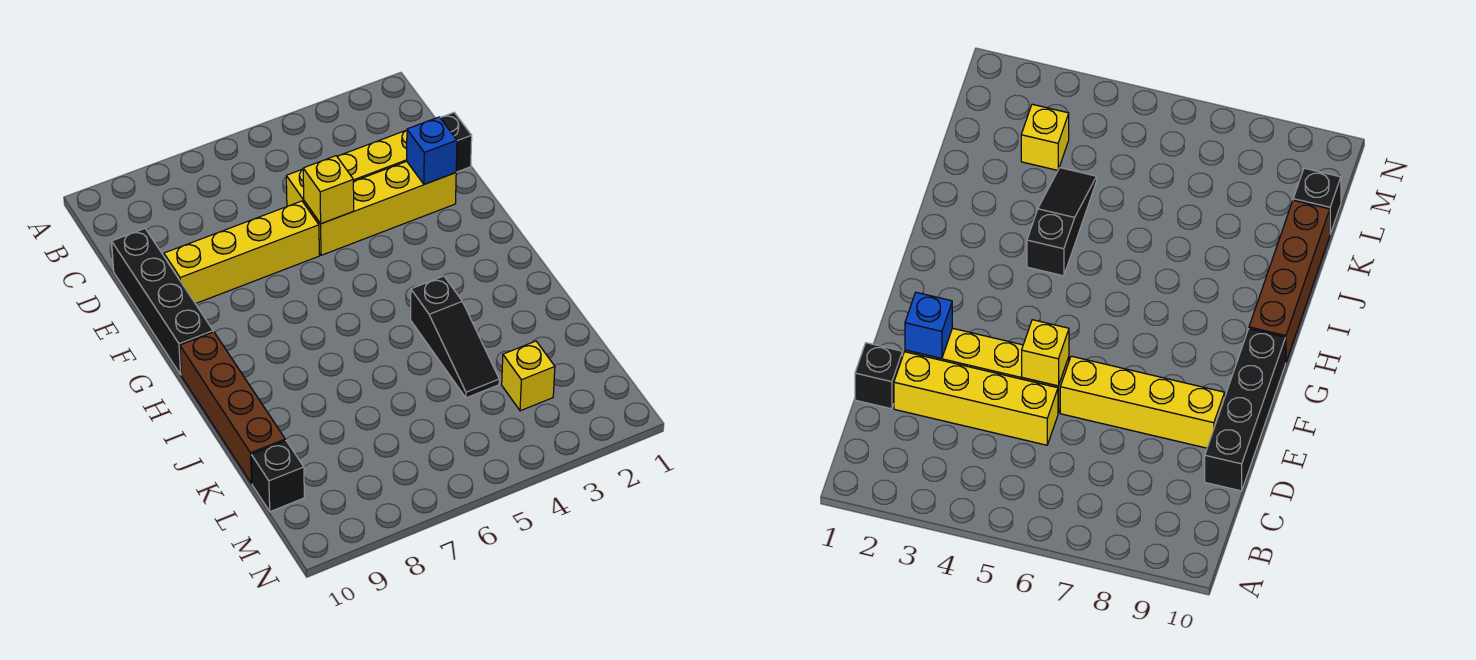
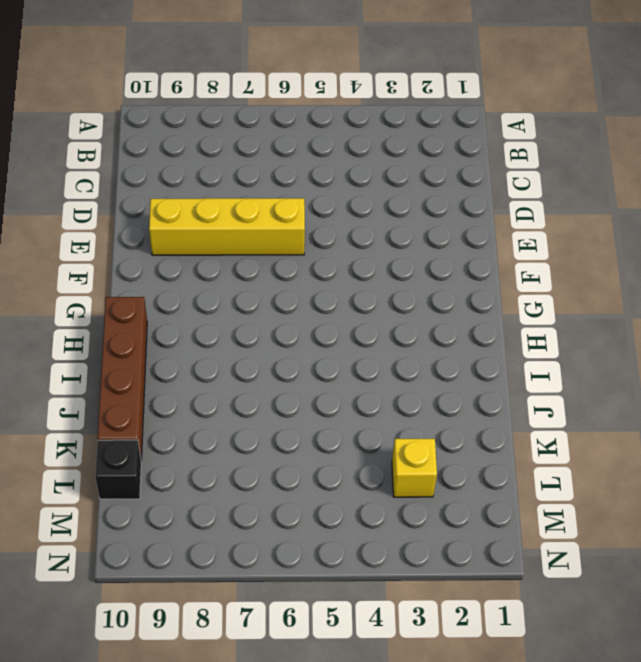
none -> black 1x1 brick [441,113,472,172]
none -> yellow 1x4 brick [286,130,407,206]

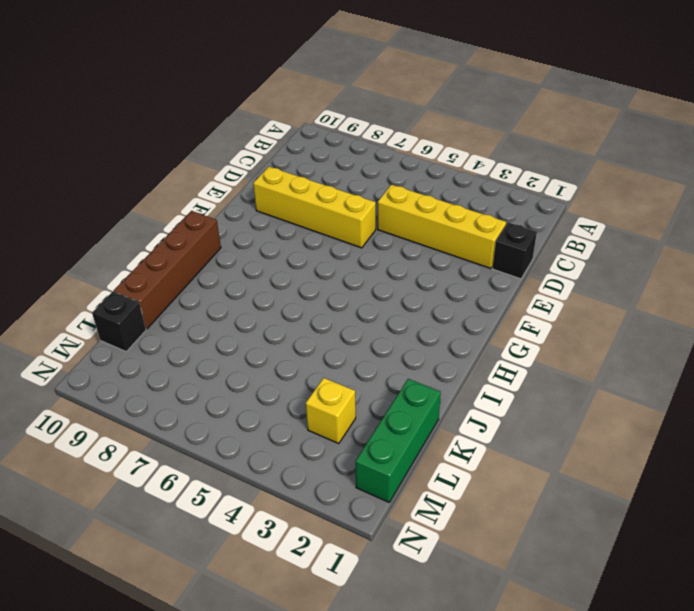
green 1x3 brick [356,379,441,502] -> none
none -> black 1x4 brick [112,229,213,375]
none -> yellow 1x4 brick [304,161,456,255]

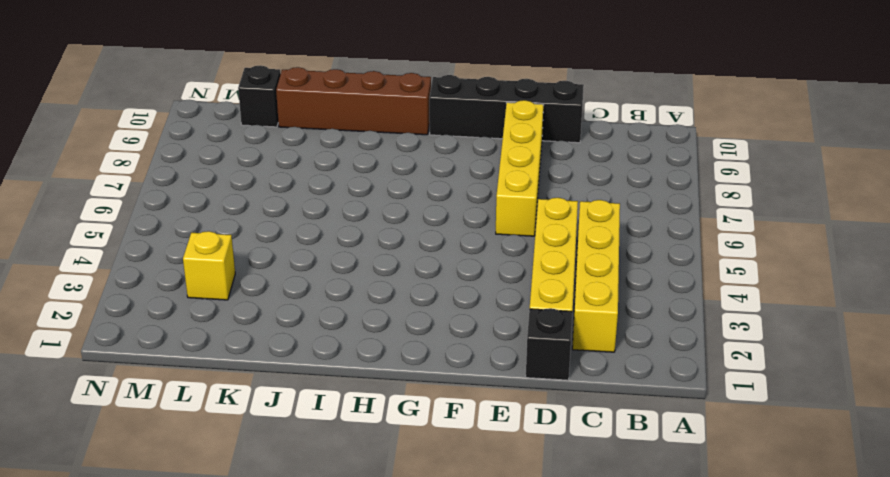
yellow 1x4 brick [572,200,620,352] -> yellow 1x4 brick moved to [304,161,456,255]
none -> black 1x3 slope [411,276,499,398]
none -> blue 1x1 brick [407,117,457,184]

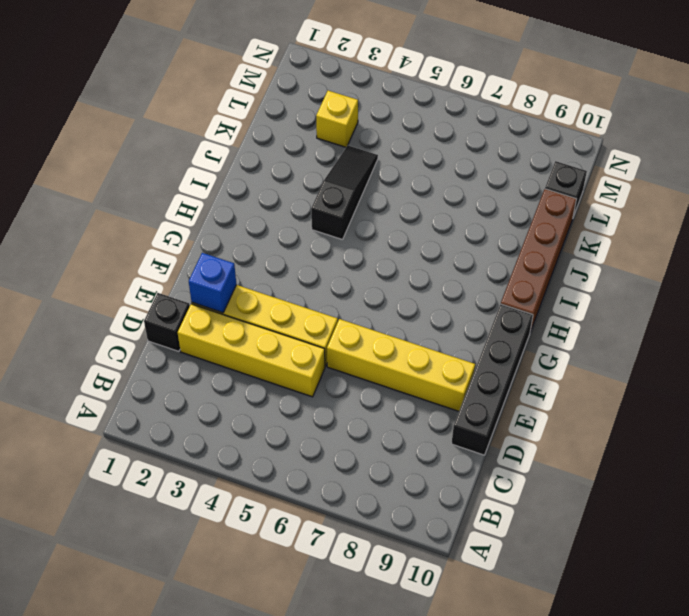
none -> yellow 1x1 brick [303,156,354,224]

